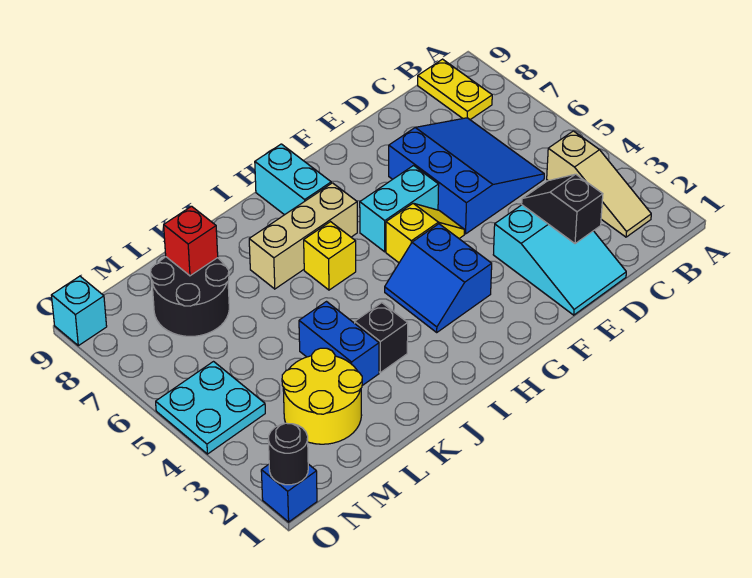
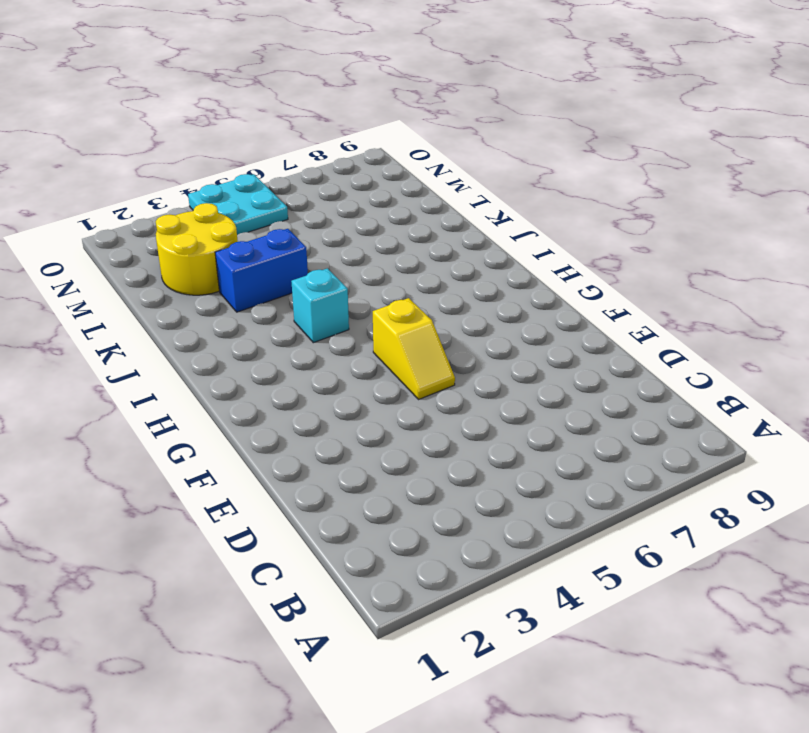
cyan 1x1 brick [291,268,349,343] -> cyan 1x1 brick moved to [51,276,107,346]
none -> tan 1x3 slope [547,131,651,237]
none -> yellow 1x2 plate [418,59,492,120]
none -> blue 3x3 slope [389,118,544,234]

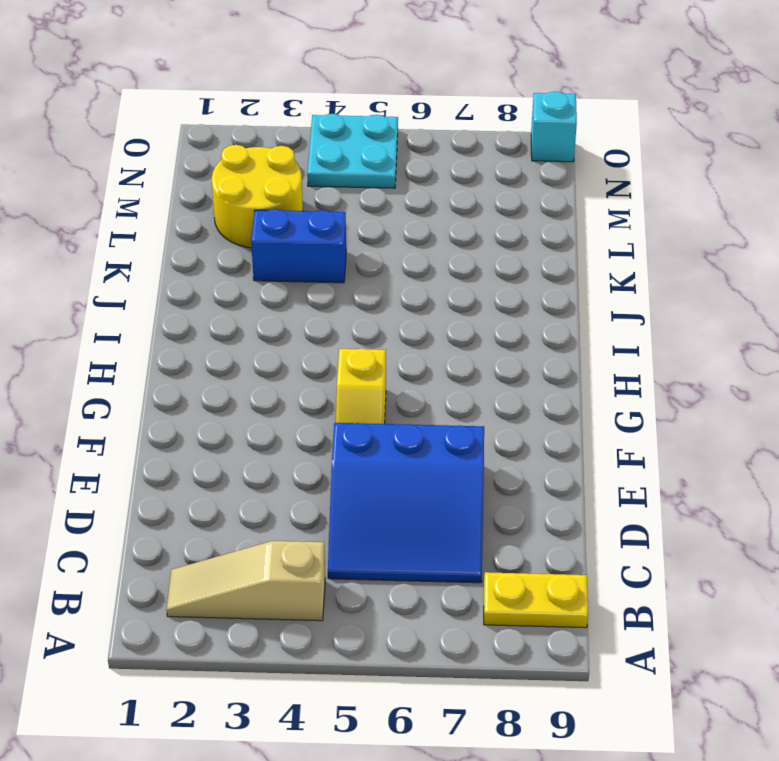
none -> cyan 2x3 slope [493,205,626,315]
none -> cyan 1x2 brick [360,166,439,252]
none -> blue 2x2 slope [385,224,492,332]

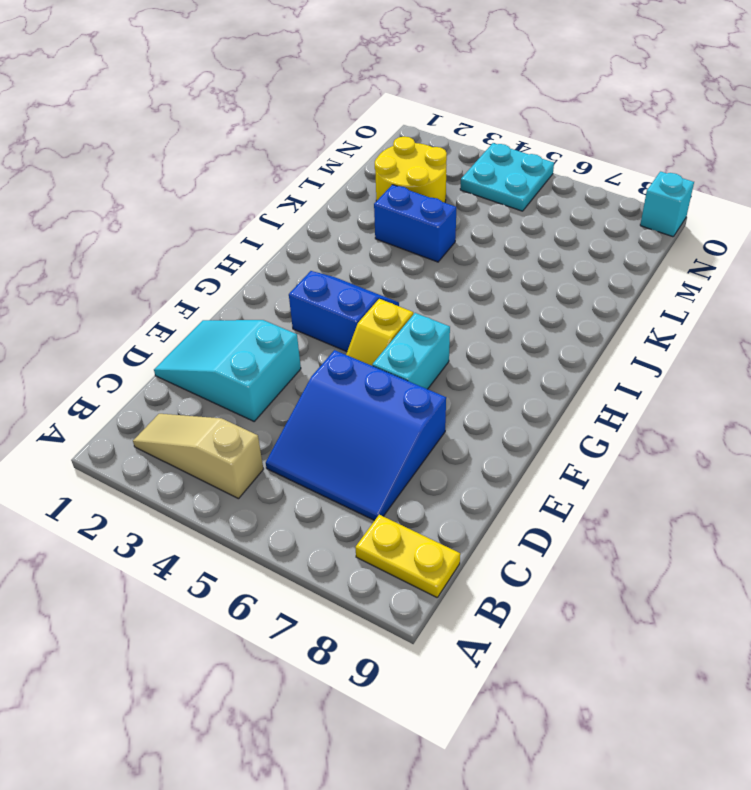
none -> tan 1x3 brick [249,183,357,289]
none -> cyan 1x2 brick [255,144,331,215]
none -> yellow 1x1 brick [304,222,356,290]

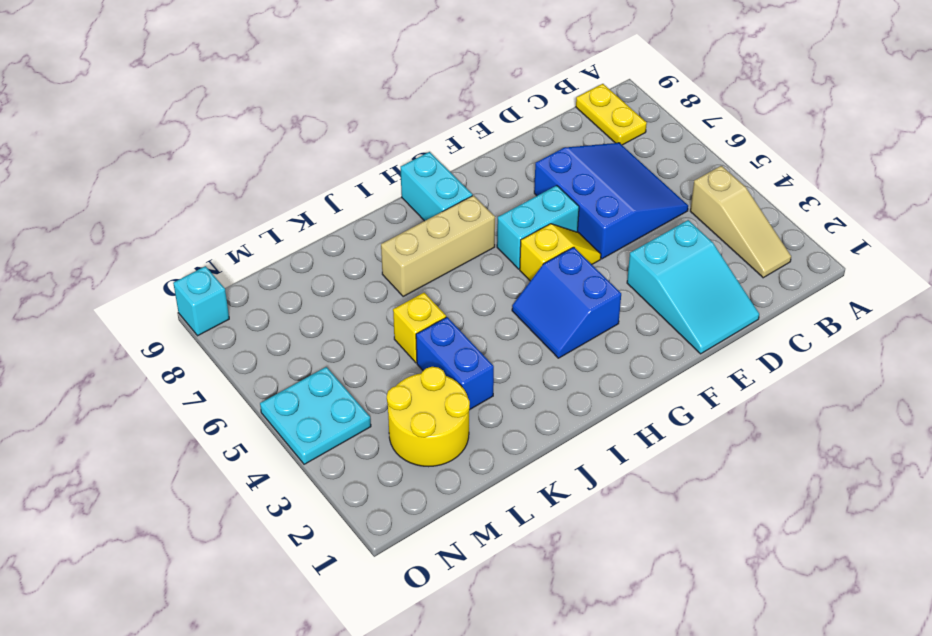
yellow 1x1 brick [393,293,446,363] -> yellow 1x1 brick moved to [304,222,356,290]
none -> black 1x1 brick [355,303,408,373]
none -> black 2x2 round brick [151,257,229,336]
none -> blue 1x1 brick [261,464,317,522]

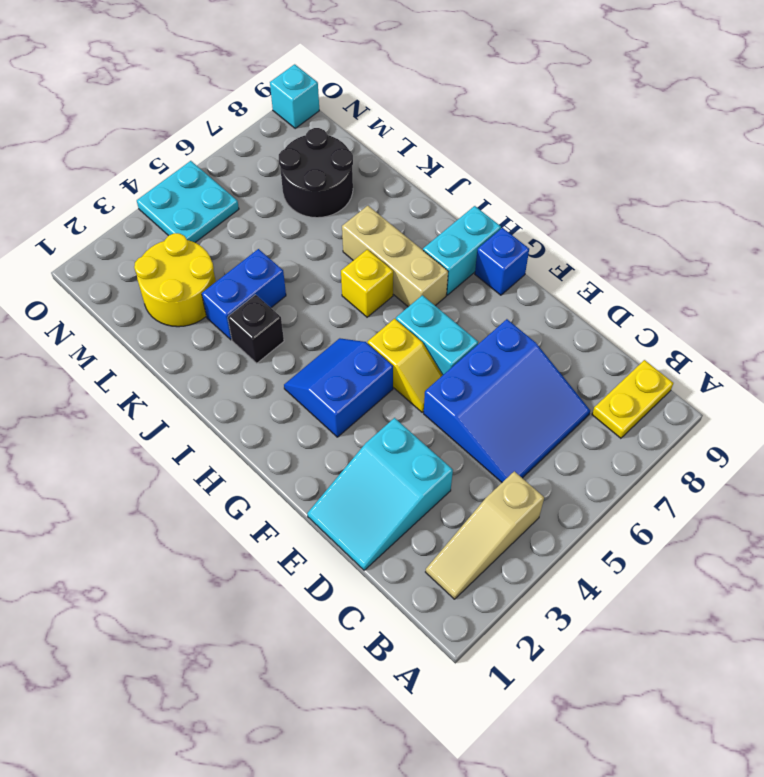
blue 1x1 brick [475,228,529,295] -> blue 1x1 brick moved to [261,464,317,522]
none -> black 1x2 slope [522,174,603,244]
none -> red 1x1 brick [164,206,218,276]
none -> black 1x1 round brick [268,423,308,485]

